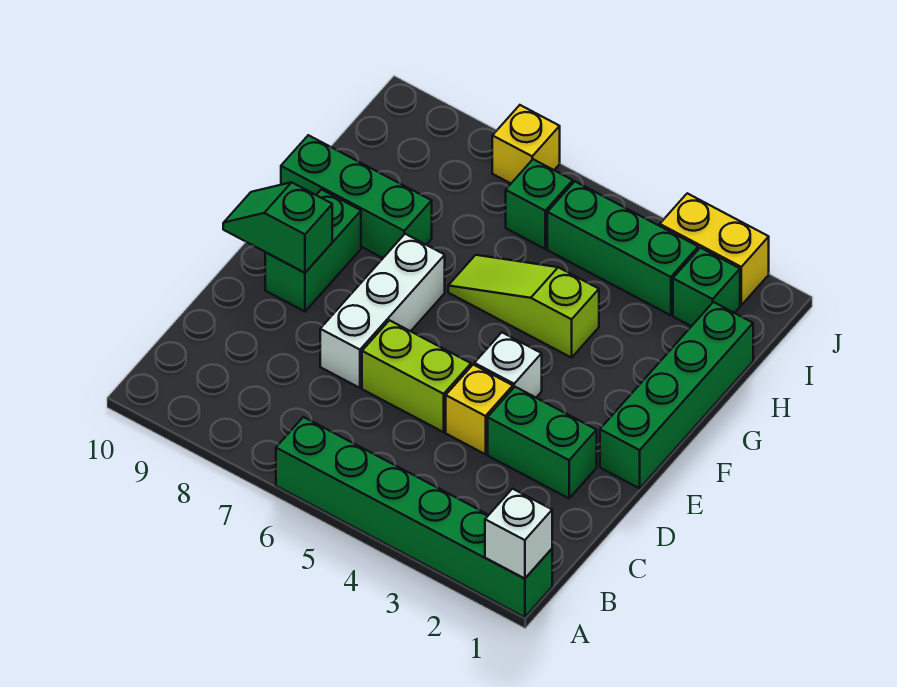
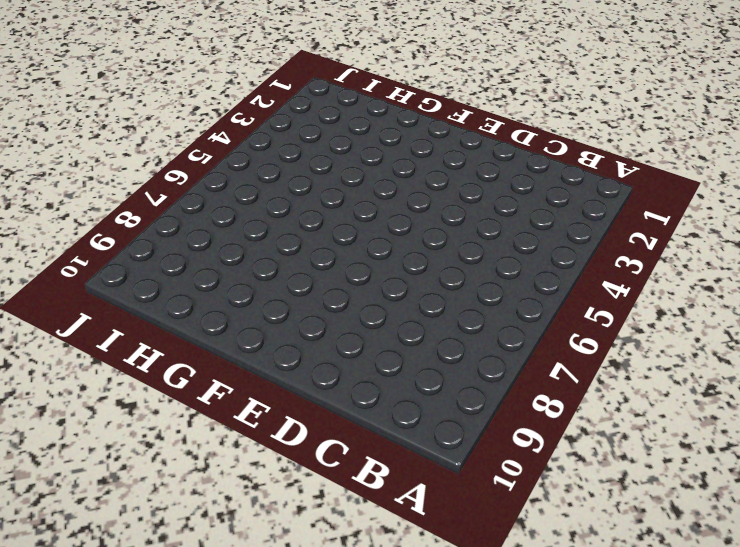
none -> green 1x6 brick [276,417,552,617]
none -> green 1x2 brick [488,387,597,498]
none -> yellow 1x1 brick [446,365,513,454]

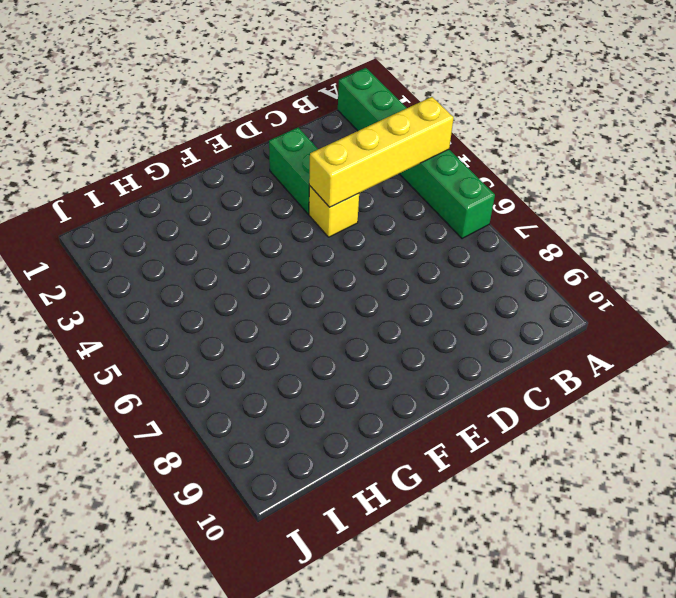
yellow 1x4 brick [309,97,454,207] -> none
none -> lime 1x2 brick [362,320,471,432]
none -> white 1x3 brick [320,234,445,388]
none -> green 1x4 brick [600,302,753,488]

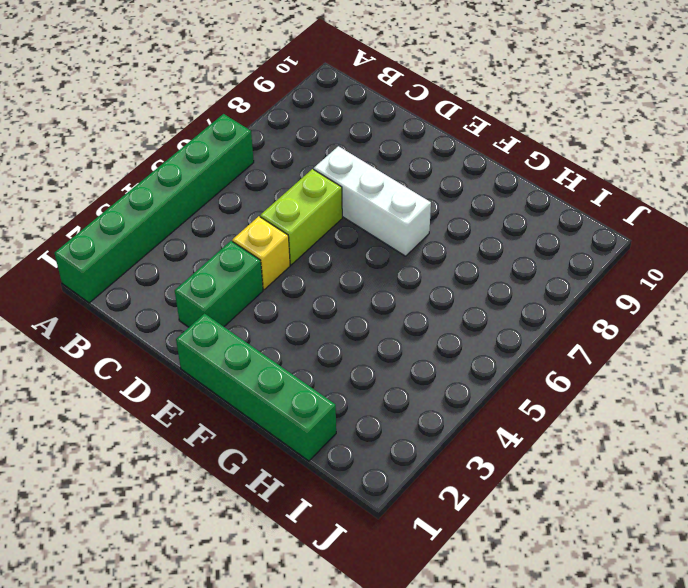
none -> white 1x1 brick [474,333,542,397]
none -> green 1x2 brick [265,190,361,311]
none -> lime 1x3 slope [448,255,599,358]

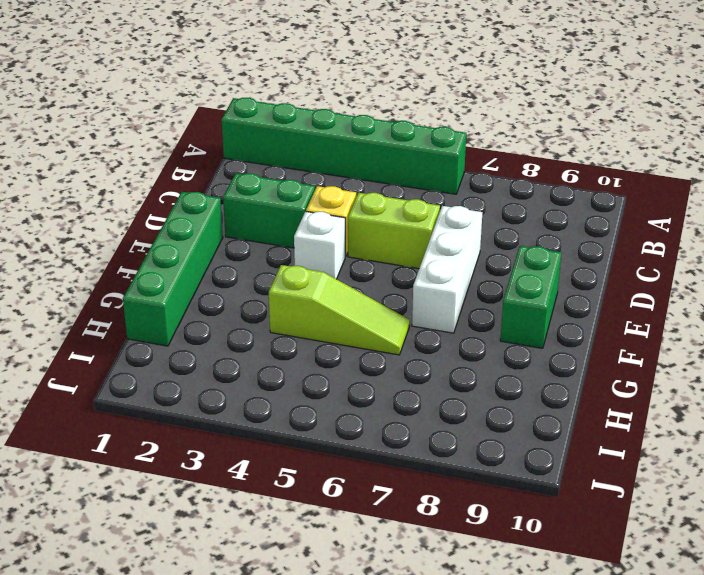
none -> green 1x3 brick [281,135,432,258]
none -> green 1x1 brick [673,248,740,326]
none -> green 1x3 brick [547,182,698,315]

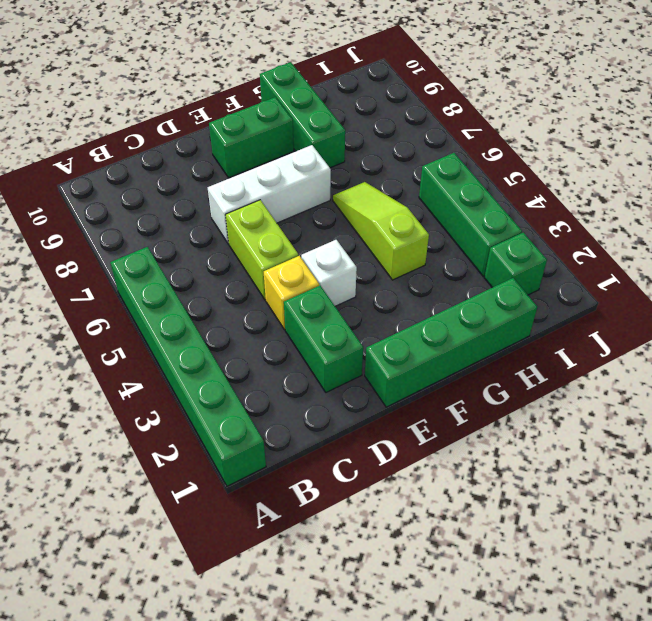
none -> green 1x1 brick [506,159,573,249]
none -> yellow 1x2 brick [660,193,769,305]
none -> yellow 1x1 brick [492,105,560,183]

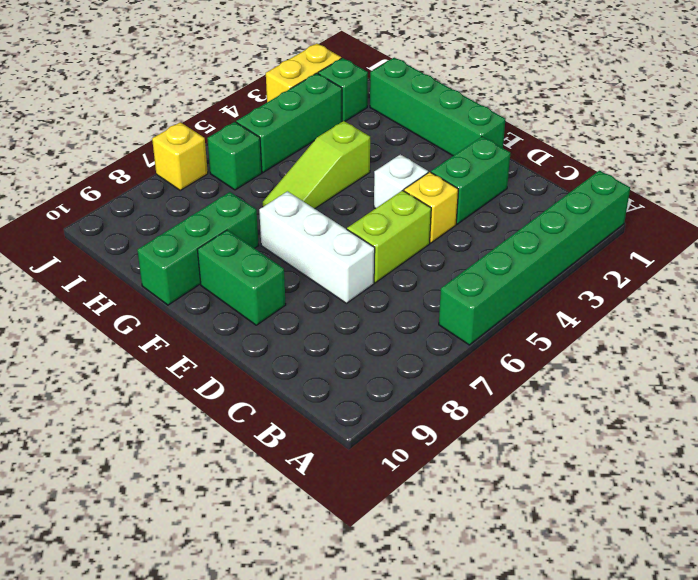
none -> white 1x1 brick [485,489,552,578]
none -> green 1x2 slope [223,182,332,273]

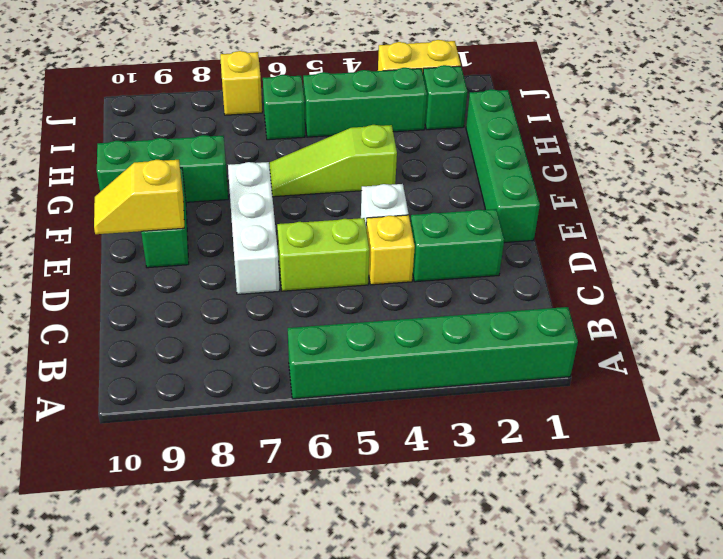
yellow 1x2 slope [94,160,184,234] -> green 1x2 slope [223,182,332,273]
none -> white 1x1 brick [485,489,552,578]

